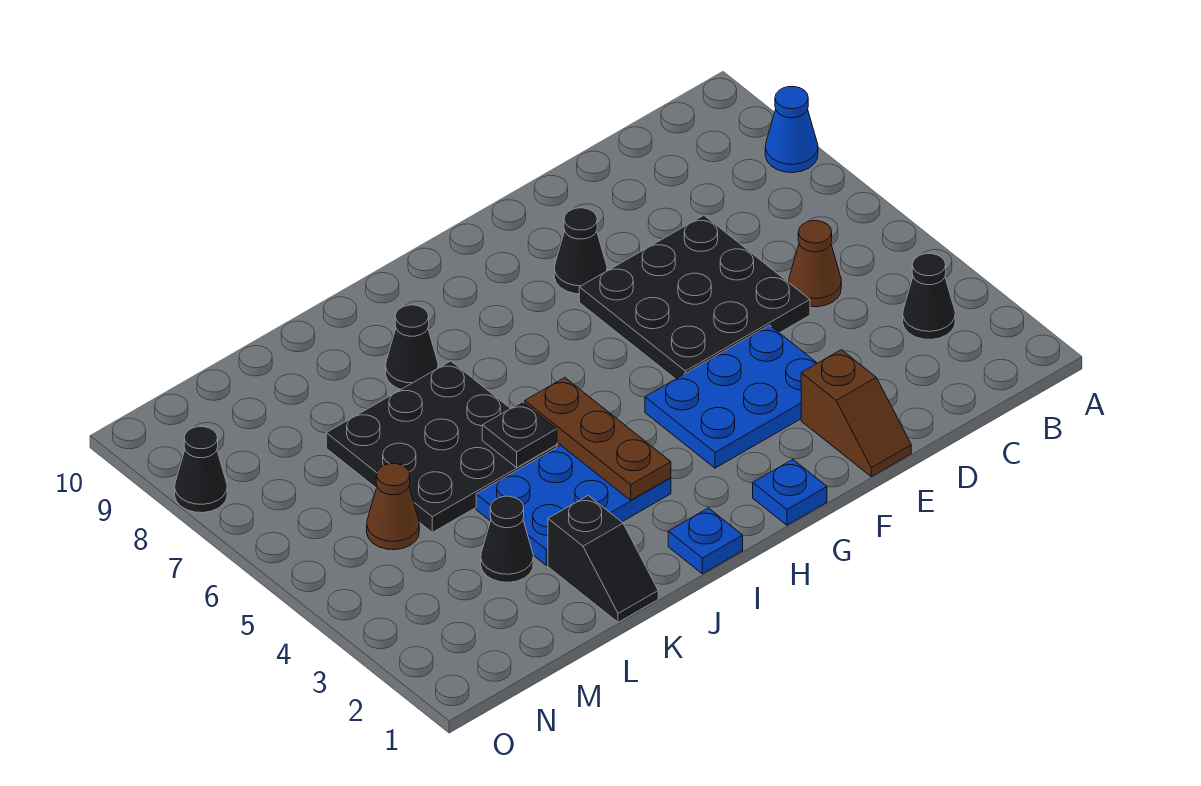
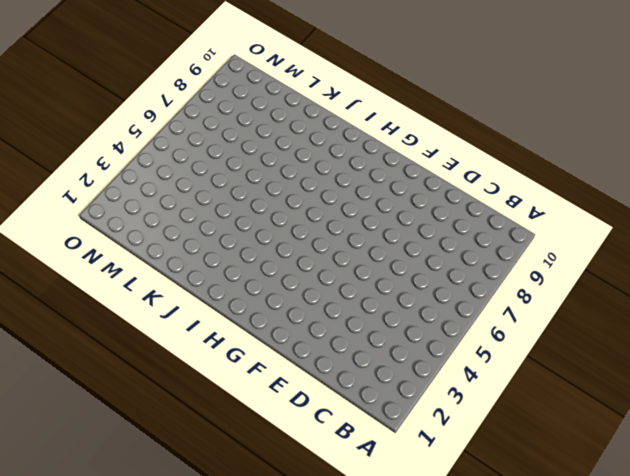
none -> blue 1x1 cone [765,87,818,173]
none -> black 1x1 cone [903,254,955,340]
none -> brown 1x1 cone [789,221,841,307]

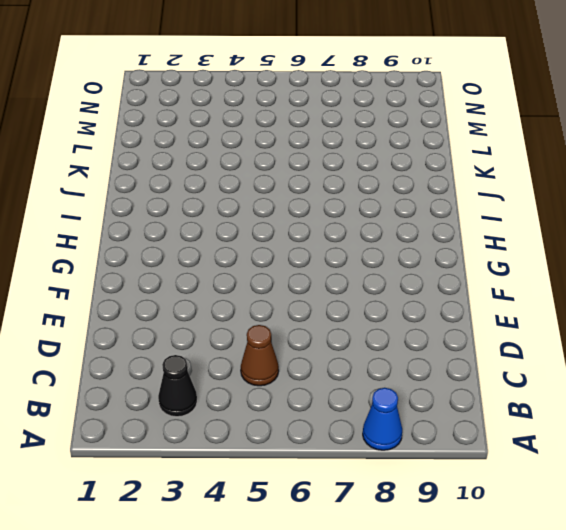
none -> black 3x3 plate [579,215,810,379]
none -> brown 1x2 slope [801,350,911,477]
none -> blue 2x3 plate [645,325,817,468]

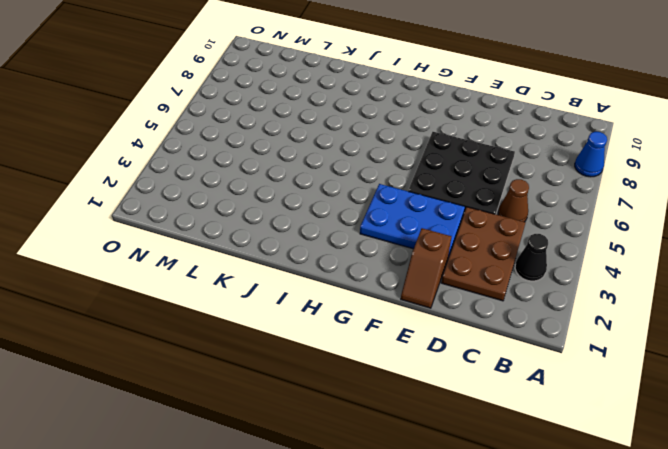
brown 2x3 plate [441,207,526,301] -> none
none -> black 1x1 cone [554,208,607,294]
none -> blue 1x1 plate [753,460,827,525]
none -> blue 1x1 plate [668,508,743,574]

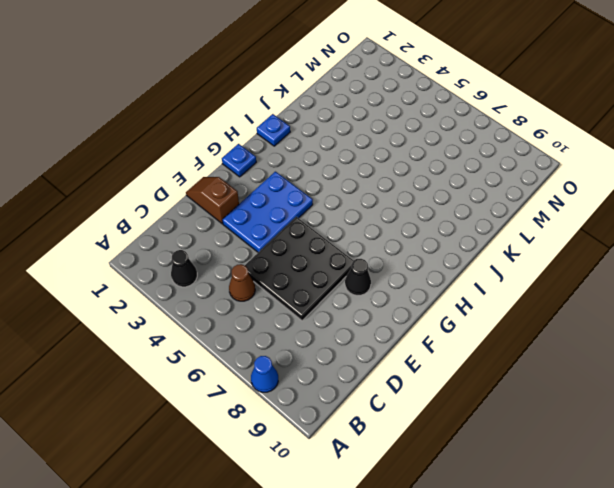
none -> blue 2x3 plate [476,445,671,565]
none -> black 3x3 plate [326,361,557,532]
none -> black 1x1 cone [386,305,438,389]

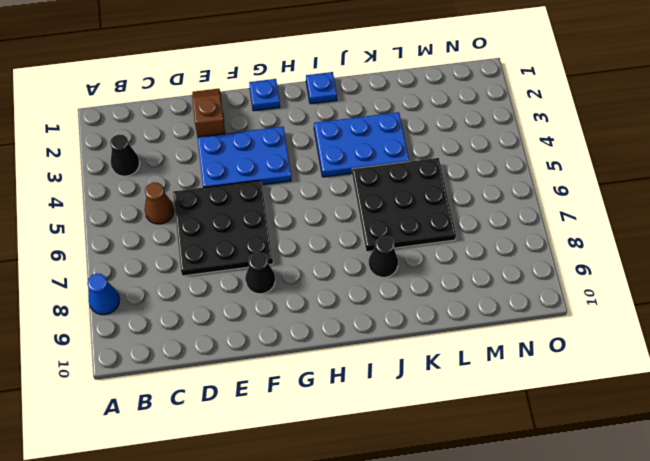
none -> black 1x2 slope [548,496,658,622]
none -> black 1x1 cone [481,496,533,582]
none -> brown 1x1 cone [367,464,419,550]

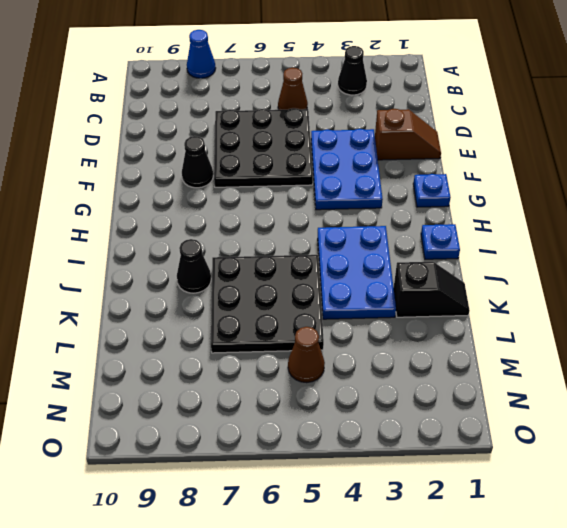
none -> black 1x1 cone [481,496,533,582]
none -> black 1x1 cone [175,427,227,513]
none -> brown 1x3 plate [525,378,671,500]

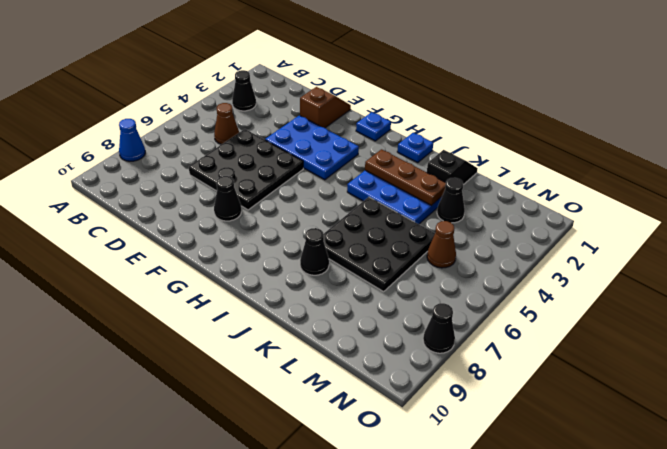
brown 1x3 plate [365,149,446,205] -> brown 1x3 plate turned to [525,378,671,500]
none -> black 1x1 plate [482,402,557,467]

